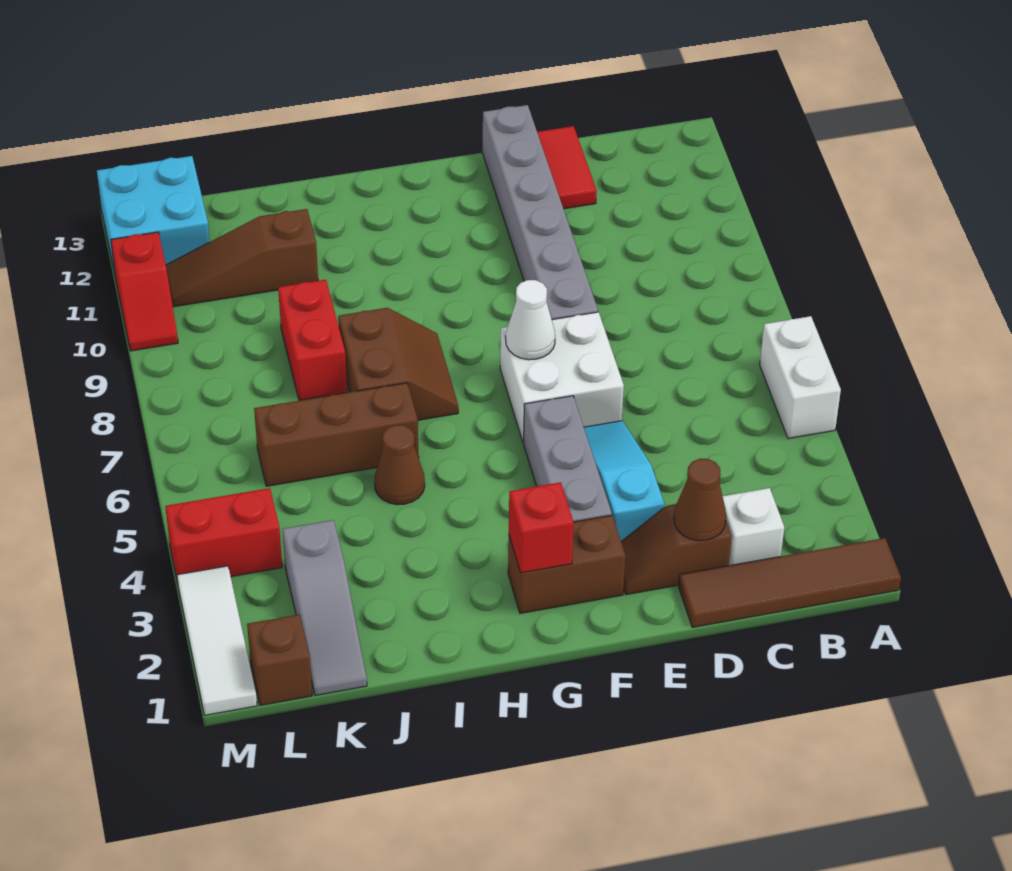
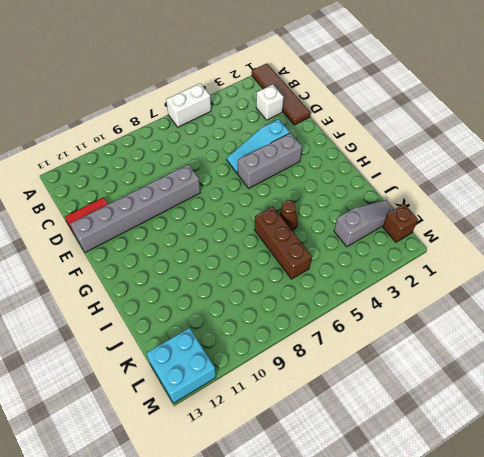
none -> brown 1x2 slope [621,504,732,595]
none -> white 2x2 brick [500,312,624,443]
none -> brown 1x2 brick [508,515,625,613]

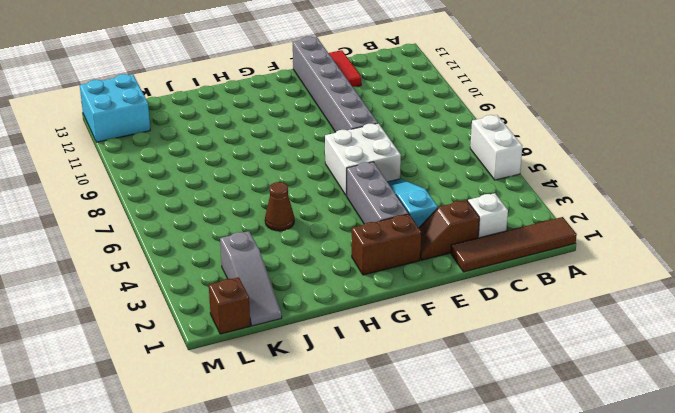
none -> brown 2x2 slope [338,308,458,420]
none -> brown 1x3 brick [254,383,419,486]
none -> red 1x2 brick [278,280,347,401]

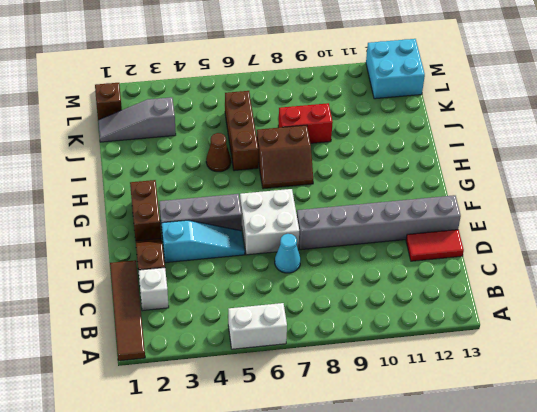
cyan 1x1 cone [275,234,301,273] -> none
none -> brown 1x3 slope [166,209,318,307]
none -> red 1x2 brick [165,488,282,583]
none -> white 1x3 tile [177,566,257,715]

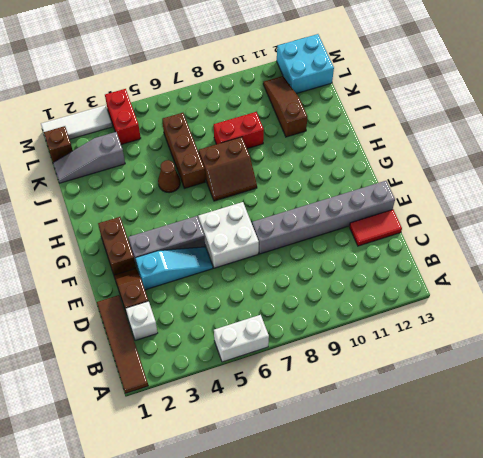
none -> red 1x2 slope [111,232,178,351]
none -> brown 1x1 cone [674,459,726,541]
none -> white 1x1 cone [506,280,555,360]

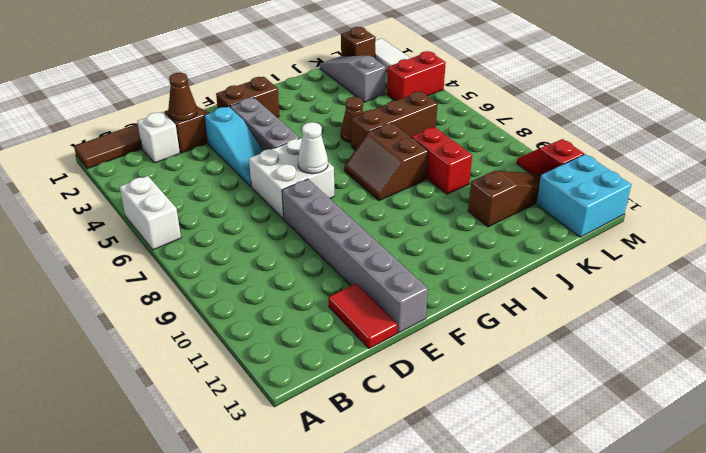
none -> red 1x1 brick [509,482,574,573]

